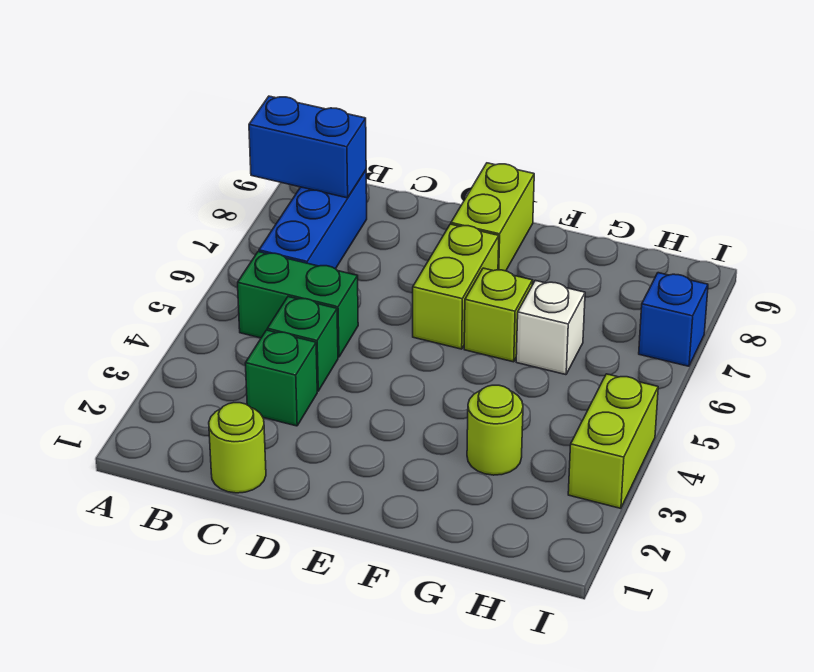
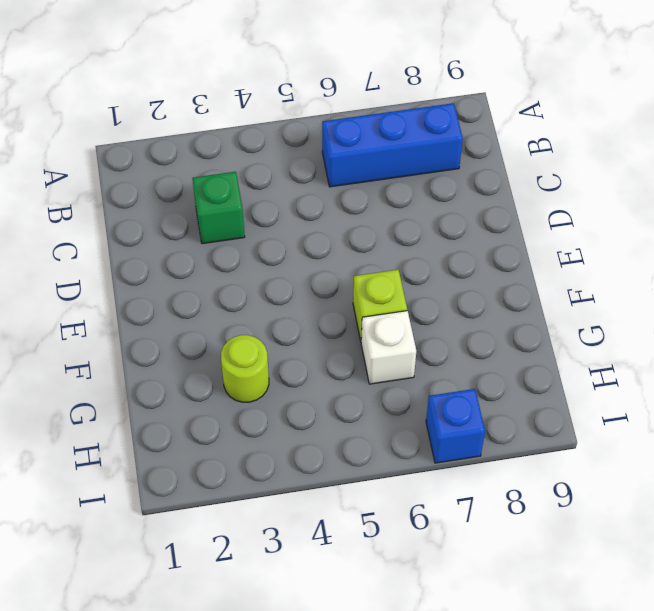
none -> green 1x2 brick [238,252,358,357]
none -> lime 1x1 round brick [209,403,266,493]
none -> green 1x1 brick [267,297,338,391]

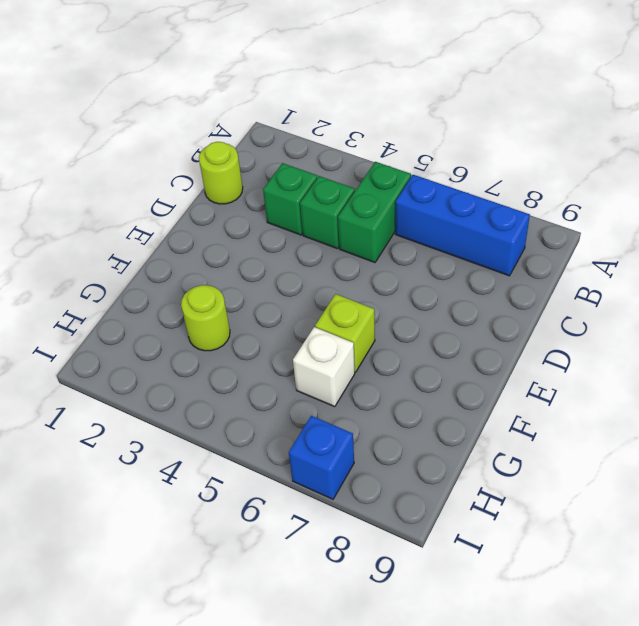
none -> lime 1x2 brick [413,224,499,349]
none -> lime 1x2 brick [451,163,534,271]
none -> lime 1x2 brick [568,374,658,508]

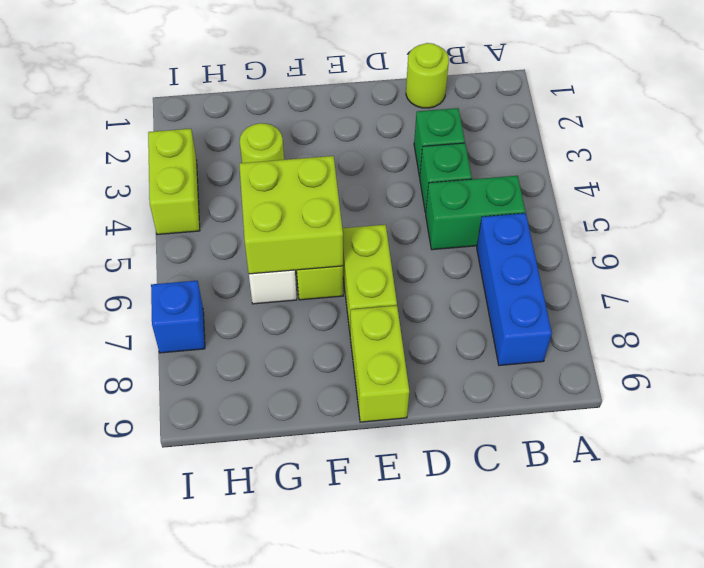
lime 2x2 brick [239,156,343,274] -> none
none -> blue 1x2 brick [249,96,366,198]

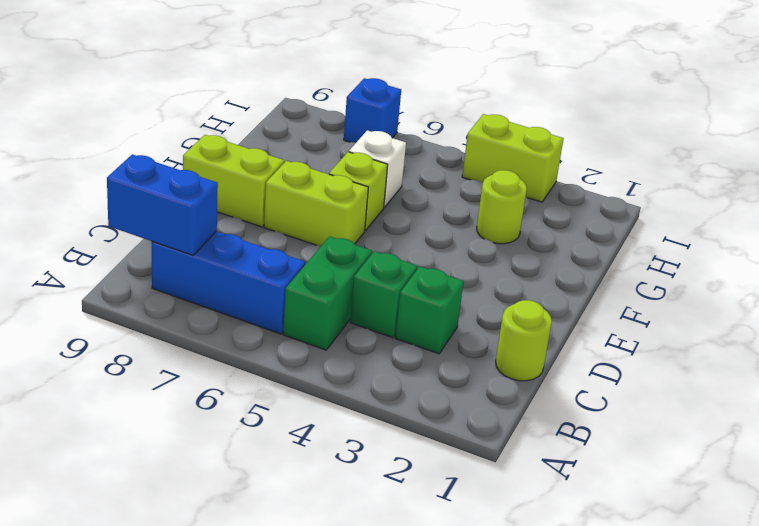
blue 1x2 brick [107,154,218,255] -> blue 1x2 brick turned to [249,96,366,198]

